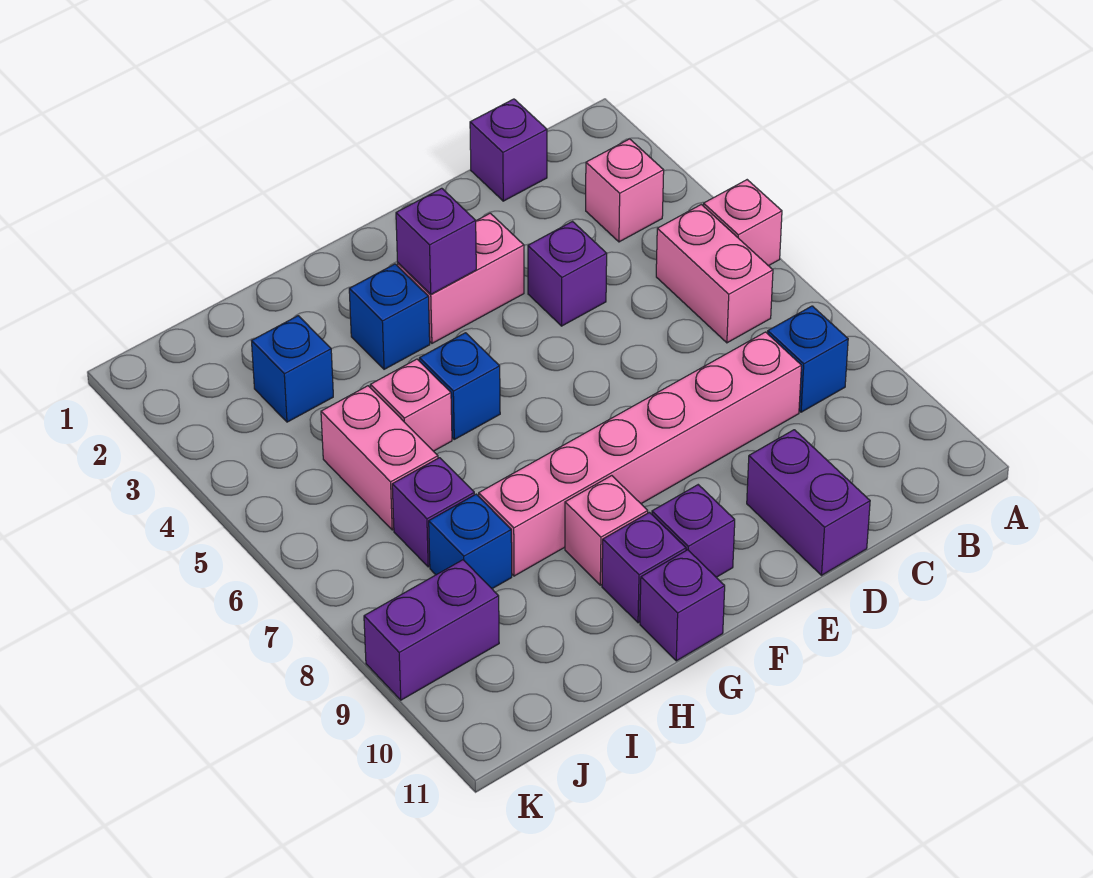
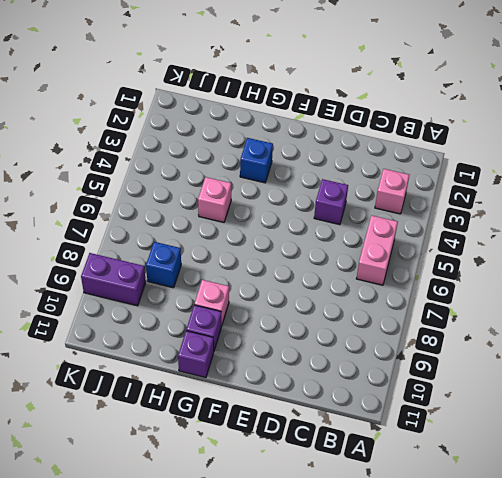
none -> pink 1x1 brick [703,180,782,266]
none -> blue 1x1 brick [768,306,848,412]
none -> purple 1x1 brick [470,99,547,201]

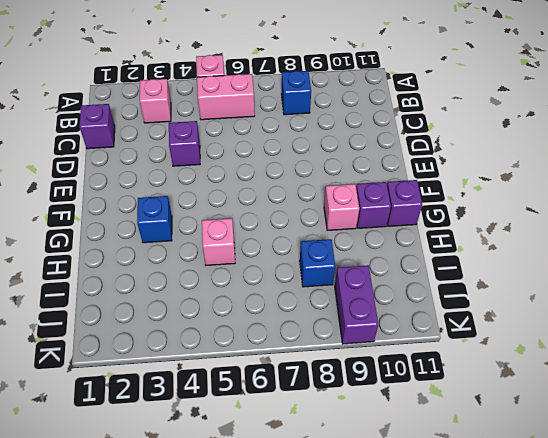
none -> pink 1x6 brick [479,332,802,576]
none -> purple 1x2 brick [747,430,870,575]
none -> pink 1x2 brick [398,213,524,343]

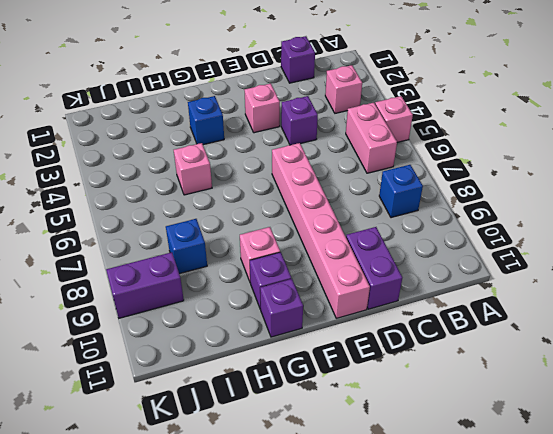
pink 1x1 brick [245,83,280,133] -> pink 1x2 brick [398,213,524,343]
pink 1x6 brick [272,143,370,318] -> pink 1x6 brick turned to [479,332,802,576]
none -> purple 1x1 brick [652,485,735,577]
none -> blue 1x1 brick [419,333,500,439]
none -> blue 1x1 brick [252,316,333,422]

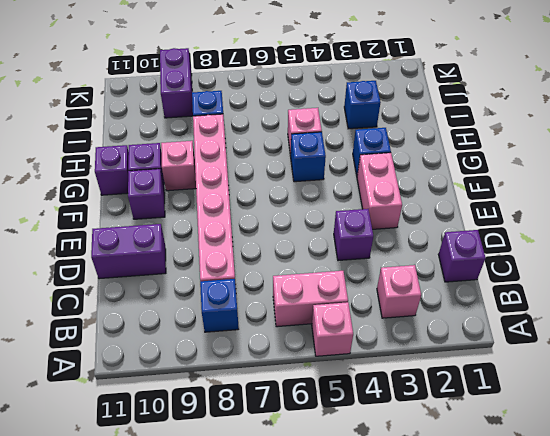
none -> pink 1x2 brick [321,386,438,530]
none -> purple 1x1 brick [392,458,474,567]
none -> purple 1x1 brick [396,188,476,294]

